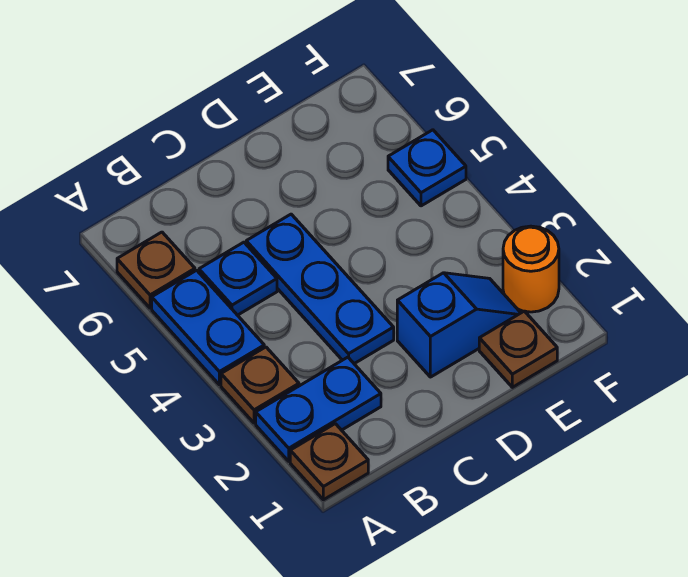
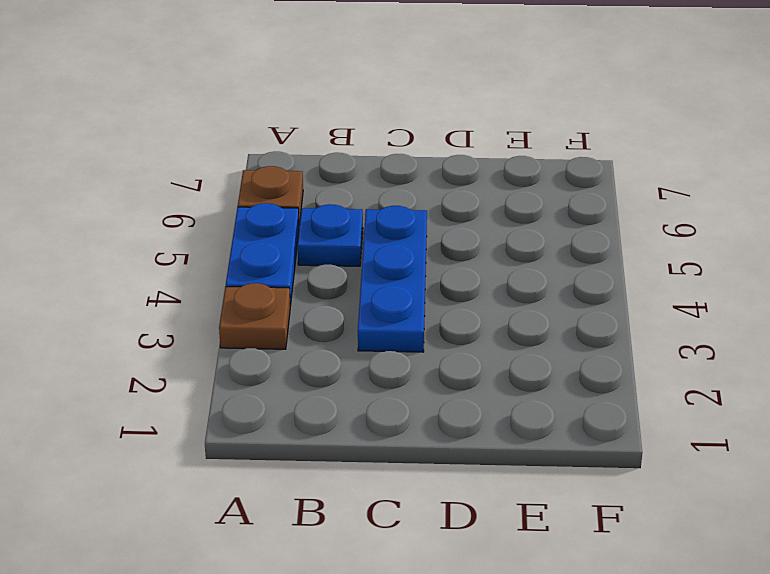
none -> brown 1x1 plate [290,424,368,500]
none -> blue 1x2 plate [256,357,381,461]

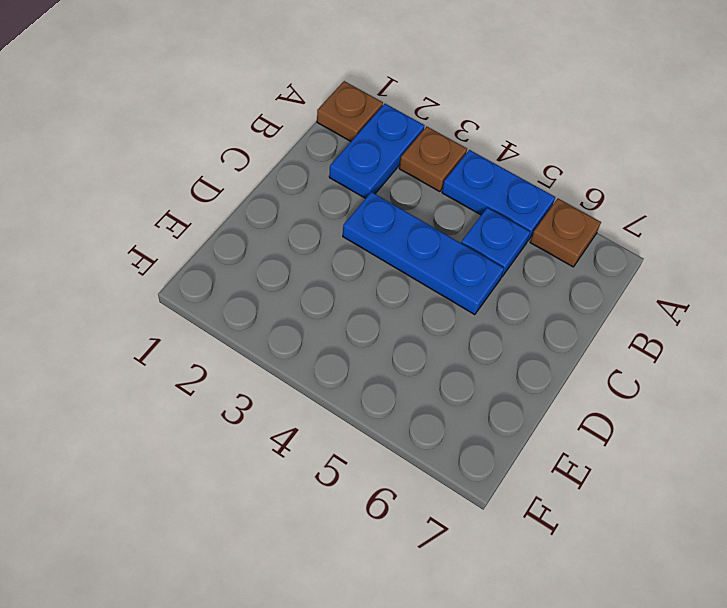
none -> blue 1x2 slope [397,273,521,377]
none -> brown 1x1 plate [479,311,557,387]

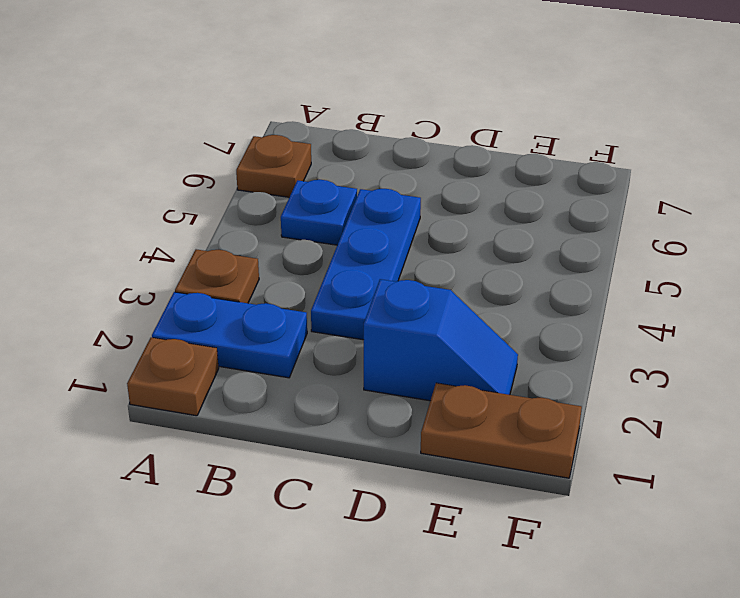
brown 1x2 plate [421,383,582,478] -> brown 1x1 plate [479,311,557,387]
none -> blue 1x2 plate [152,270,264,385]
none -> orange 1x1 round brick [503,226,559,312]

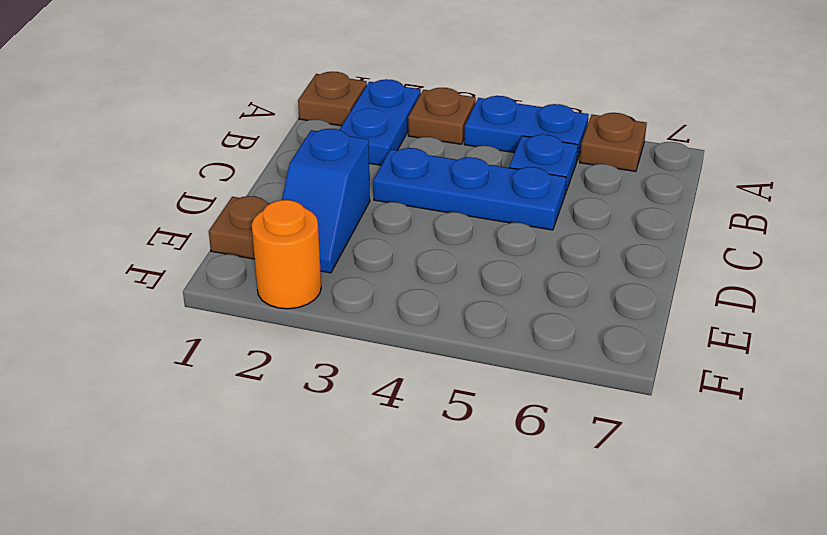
none -> blue 1x1 plate [388,130,466,206]

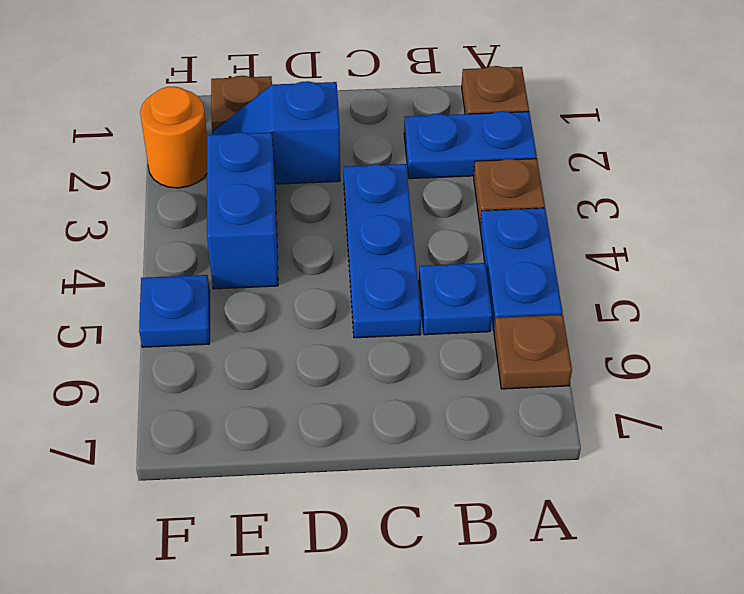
blue 1x2 brick [207,132,278,289] -> none

